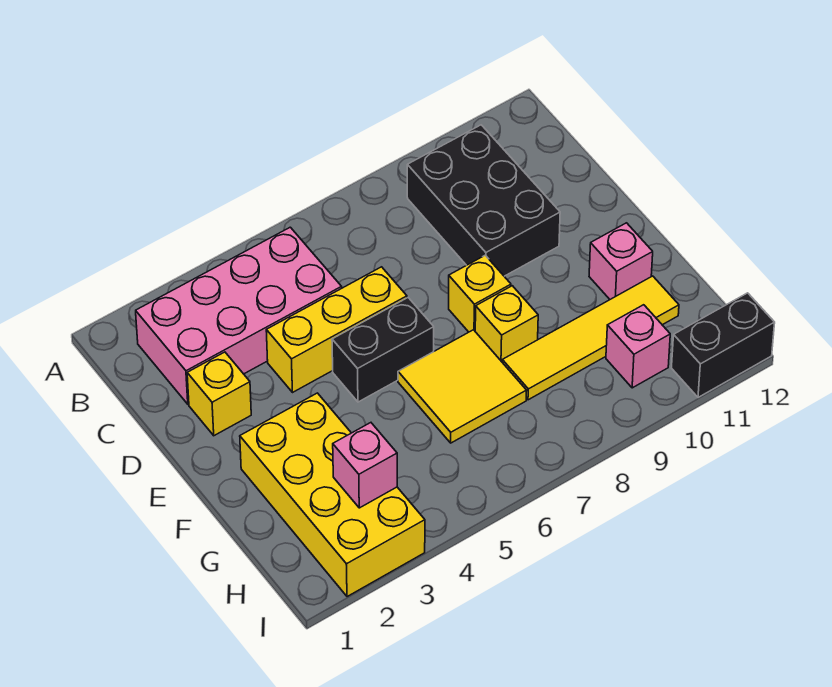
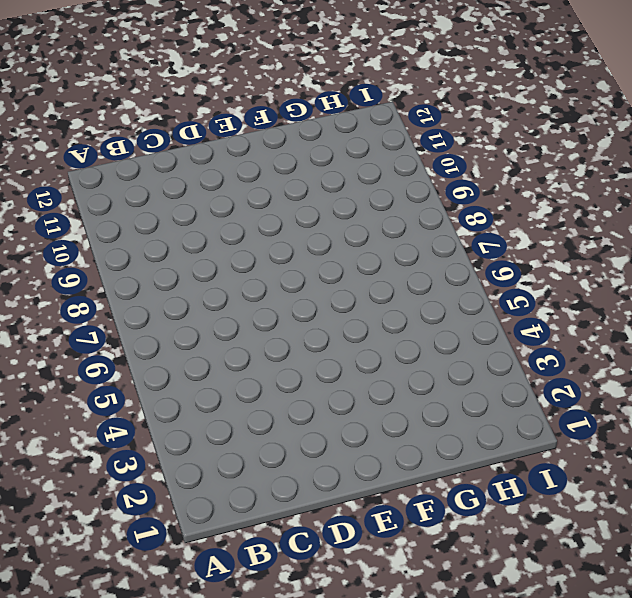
none -> pink 2x4 brick [136,227,342,404]
none -> black 2x3 brick [407,125,560,276]
none -> yellow 1x1 brick [187,352,251,436]

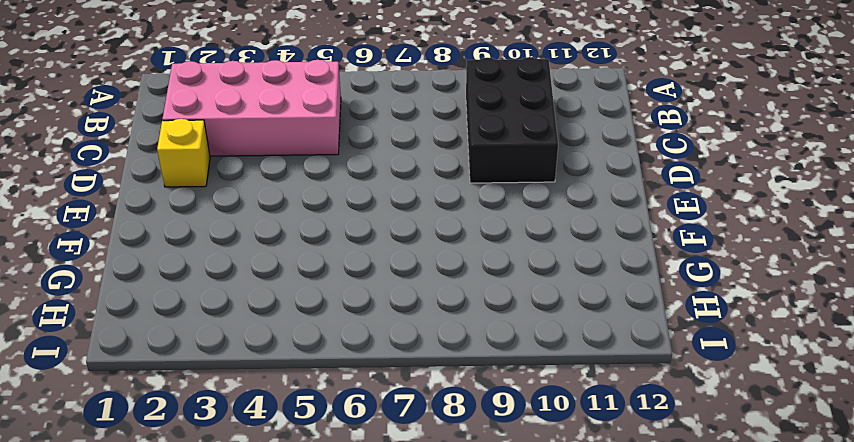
none -> yellow 1x3 brick [266,267,407,392]
none -> black 1x2 brick [332,298,434,402]
none -> yellow 1x1 brick [449,255,511,332]

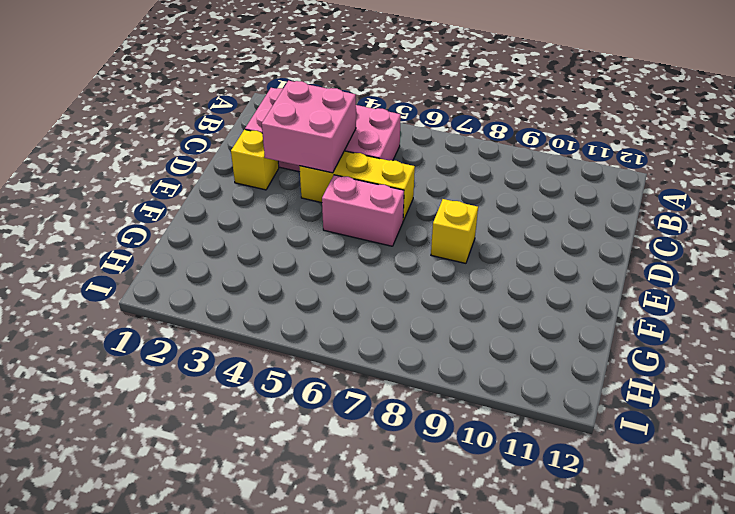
pink 2x2 brick [262,81,356,173] -> none
pink 1x2 brick [322,175,404,246] -> black 1x2 brick [332,298,434,402]
none -> black 2x3 brick [407,125,560,276]
none -> yellow 2x4 brick [240,393,425,597]
none -> yellow 2x2 tile [398,330,527,443]

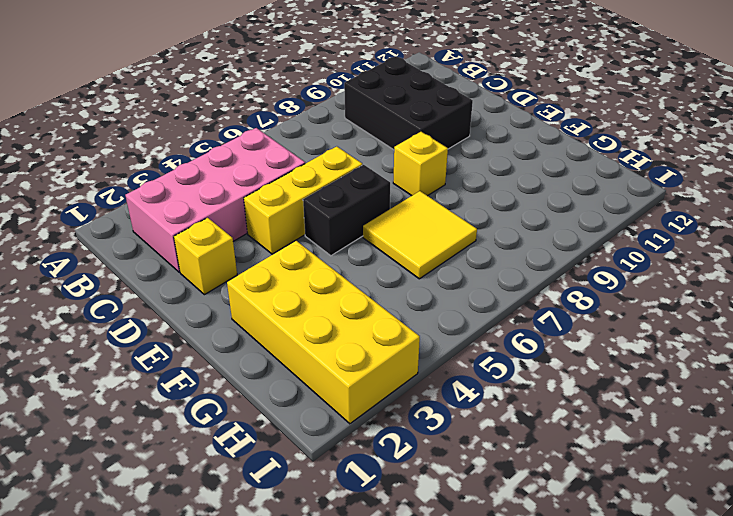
none -> yellow 1x1 brick [475,286,538,362]
none -> pink 1x1 brick [589,223,653,299]
none -> yellow 1x4 tile [502,276,679,400]

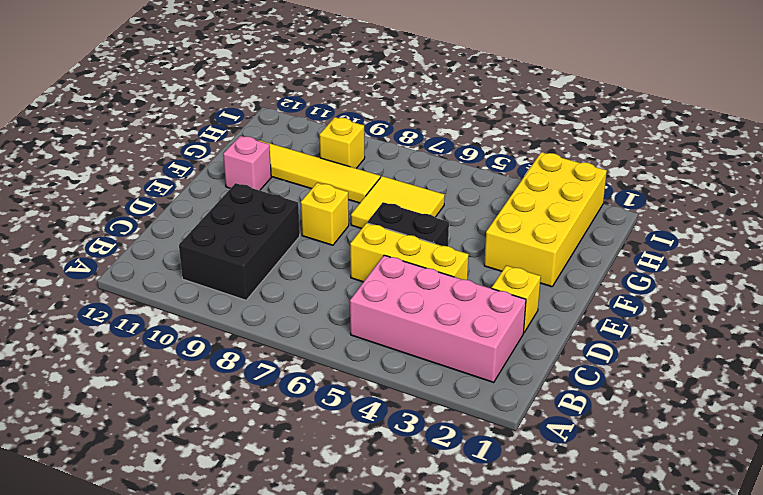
yellow 1x1 brick [319,117,365,168] -> yellow 1x1 brick moved to [475,286,538,362]
none -> pink 1x1 brick [606,305,670,388]
none -> black 1x2 brick [672,293,775,397]
none -> pink 1x1 brick [333,423,397,508]

